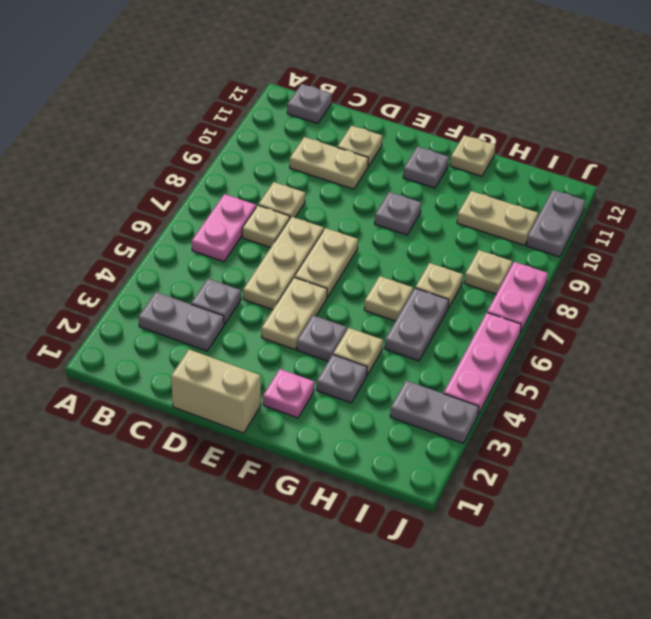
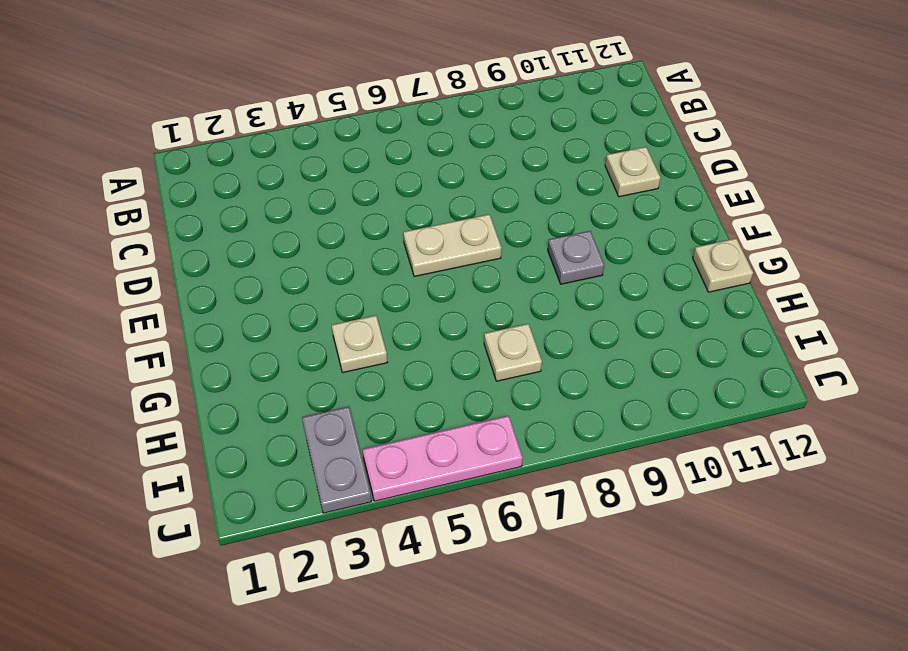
none -> grey 1x2 plate [138,292,224,351]
none -> pink 1x2 plate [192,194,256,262]
none -> grey 1x1 plate [287,84,332,124]

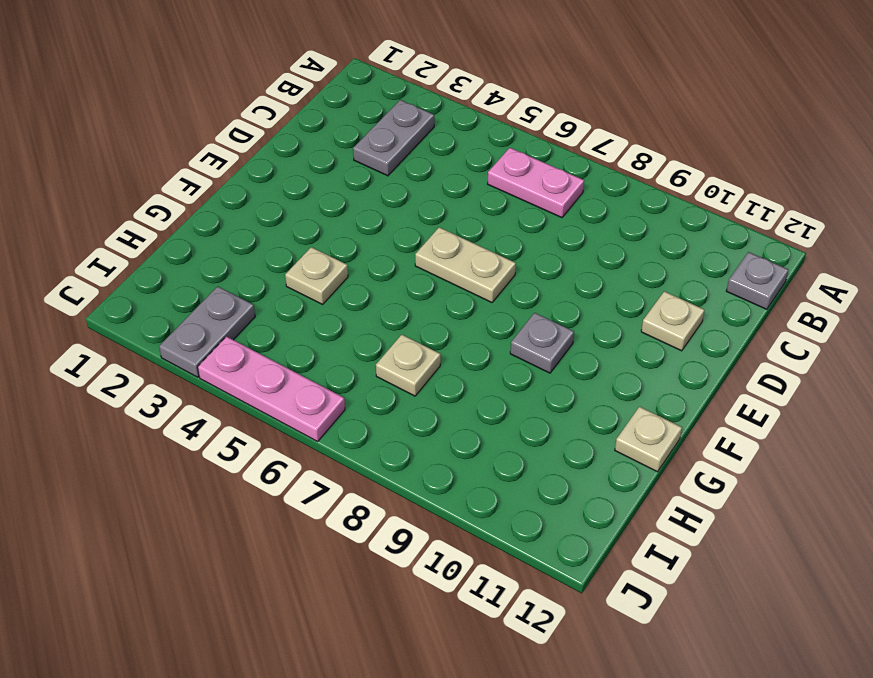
none -> grey 1x1 plate [191,279,241,325]
none -> tan 1x1 plate [242,205,290,248]
none -> tan 1x1 plate [258,182,305,218]

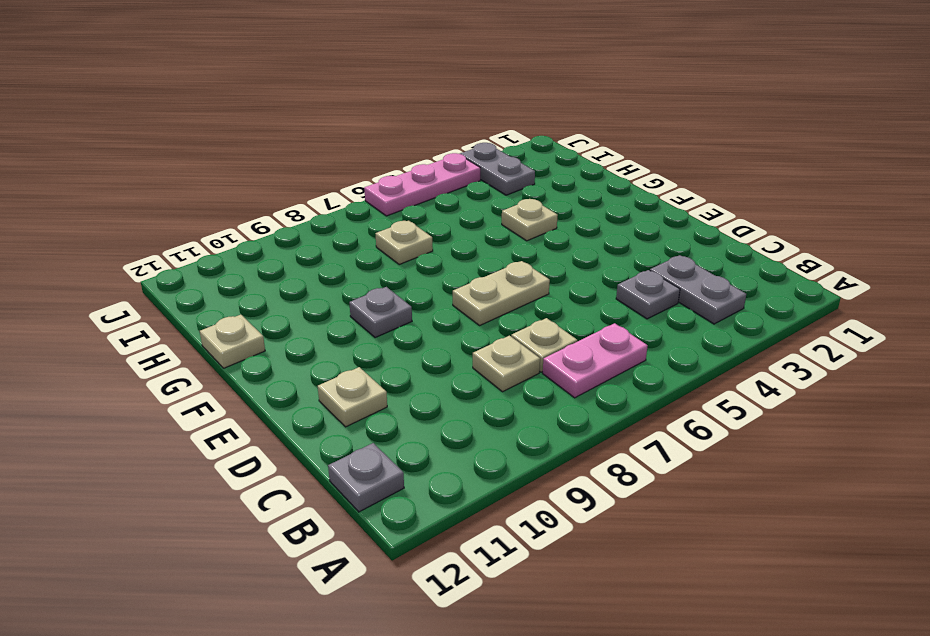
none -> tan 1x2 plate [290,137,368,189]
none -> tan 1x2 brick [171,349,261,433]
none -> tan 1x3 plate [243,217,324,310]

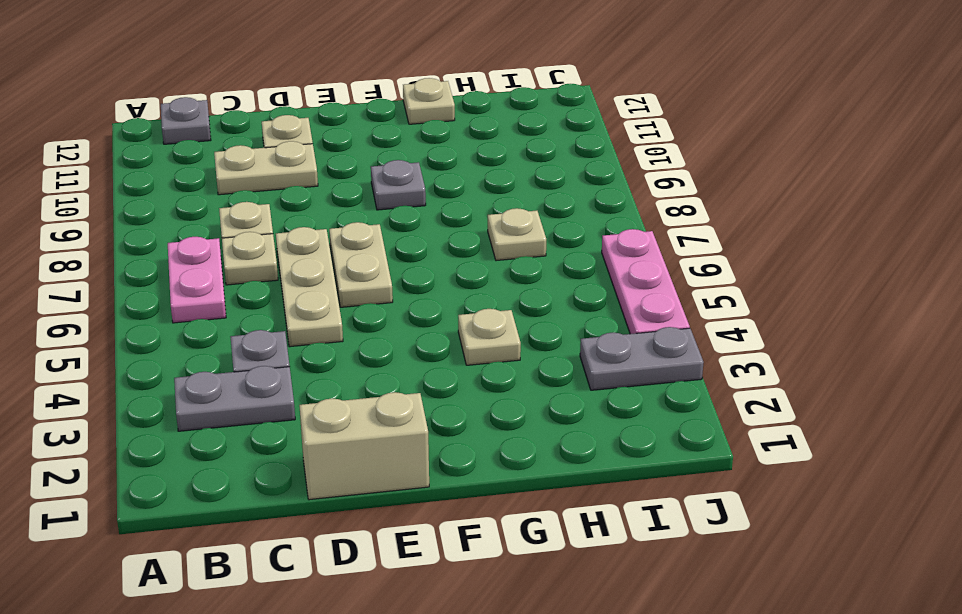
none -> tan 1x2 plate [261,277,327,350]
none -> pink 1x1 plate [263,369,314,418]
none -> grey 1x1 plate [297,315,347,361]

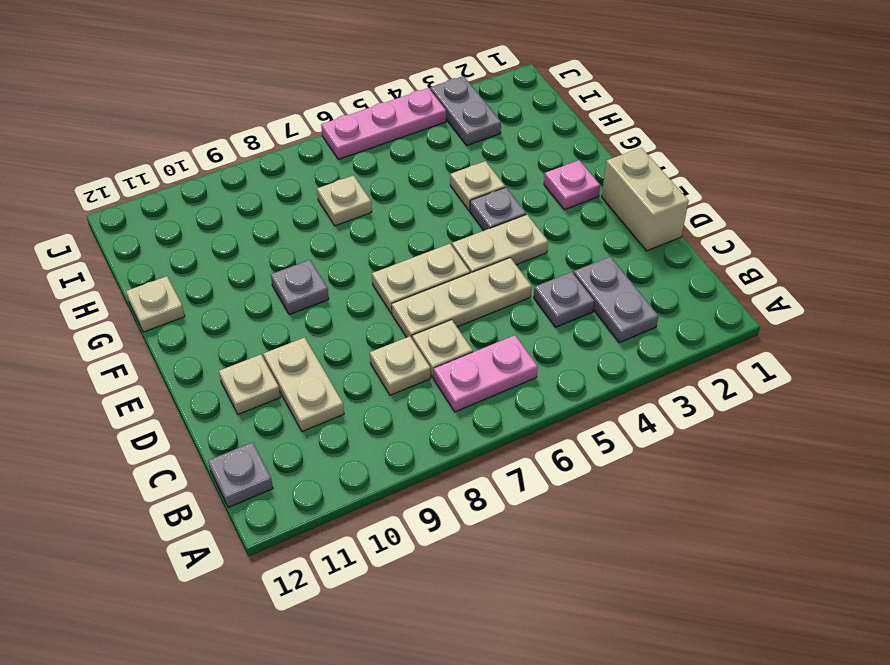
none -> grey 1x1 plate [403,147,449,188]
none -> grey 1x1 plate [317,355,367,403]
none -> tan 1x1 plate [364,276,413,321]

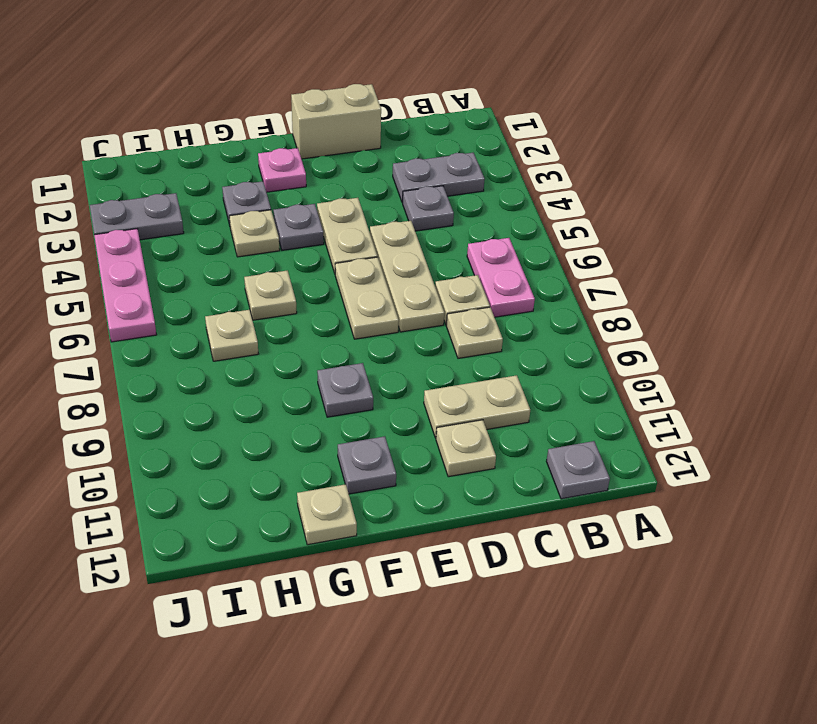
none -> grey 1x2 plate [385,288,449,361]
none -> tan 1x2 plate [457,191,538,245]
none -> tan 1x1 plate [464,250,512,294]

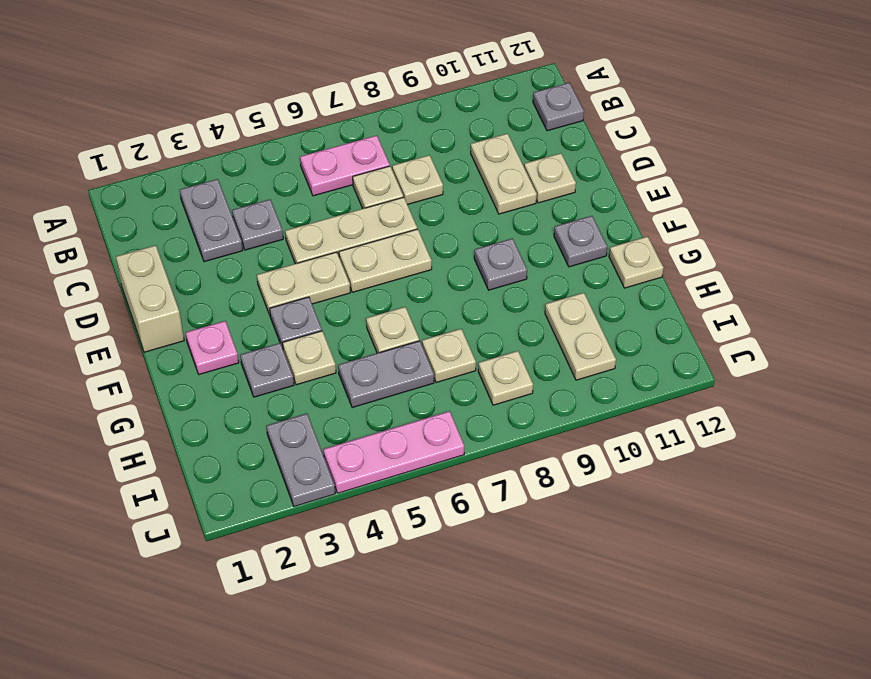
none -> pink 1x2 plate [487,262,548,333]
none -> grey 1x2 plate [526,190,585,257]

